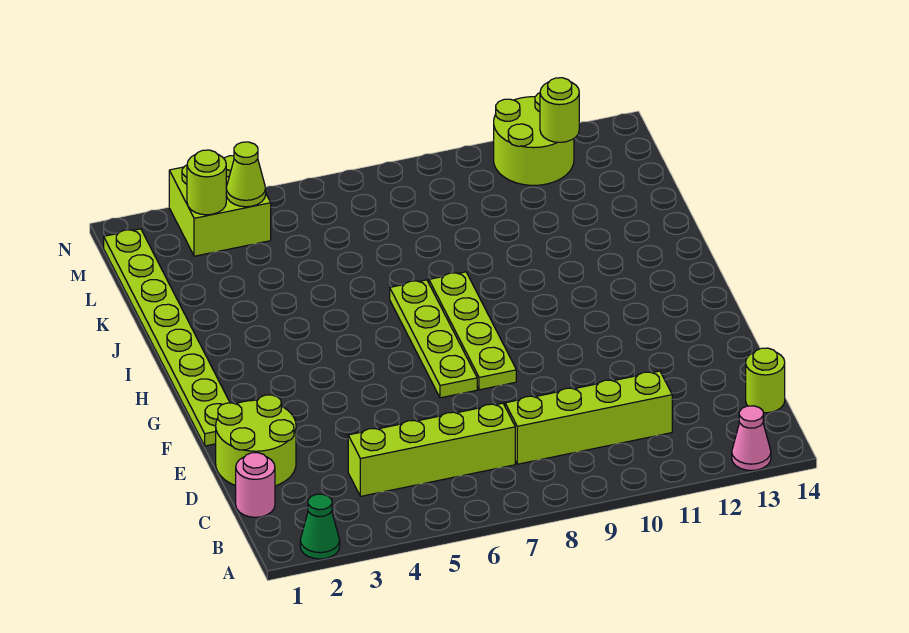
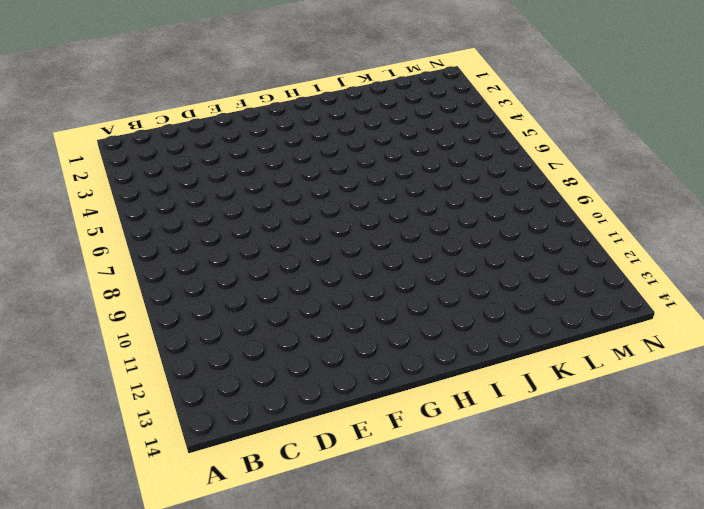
none -> green 1x1 cone [300,494,340,559]
none -> pink 1x1 cone [732,406,771,471]
none -> pink 1x1 round brick [236,453,275,517]

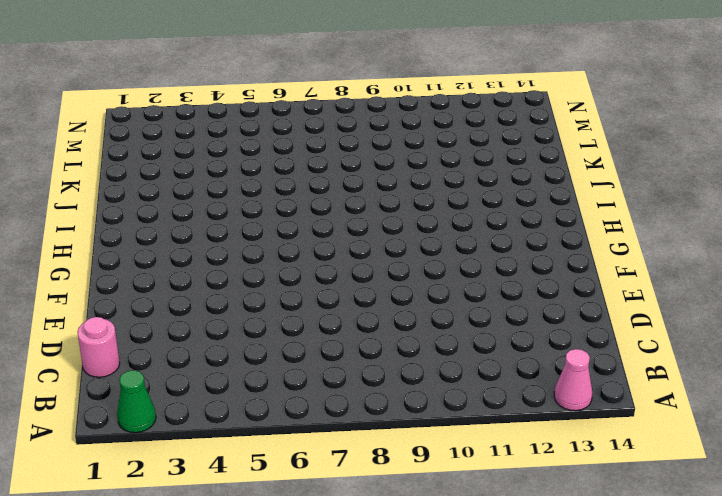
none -> lime 1x4 brick [348,403,515,496]
none -> lime 1x4 brick [505,371,672,464]
none -> lime 1x1 round brick [746,348,785,413]

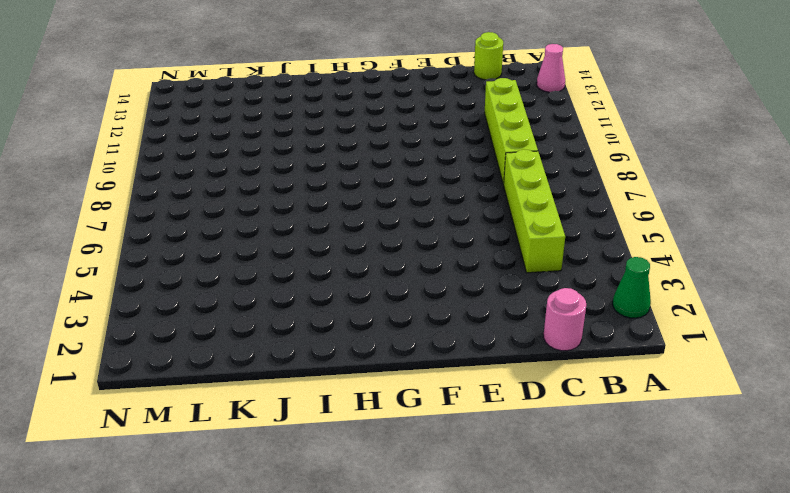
none -> lime 2x2 round brick [216,395,296,486]
none -> lime 1x8 plate [104,229,230,446]
none -> lime 1x4 plate [390,280,477,398]

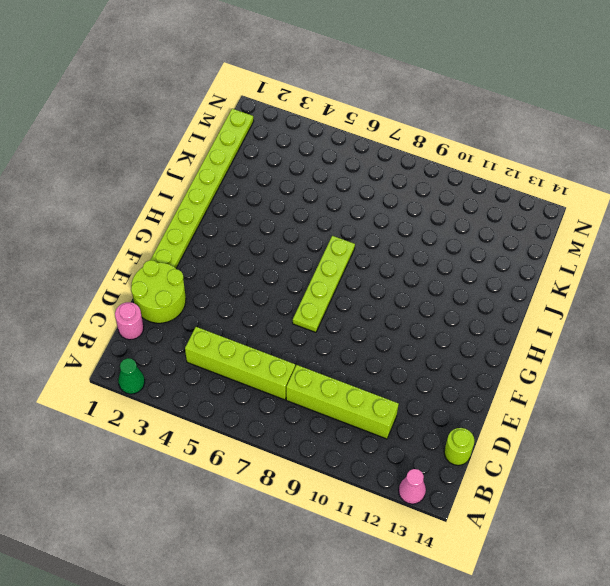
none -> lime 1x4 plate [429,272,516,390]
none -> lime 2x2 brick [169,156,271,256]
none -> lime 2x2 round brick [494,93,574,185]

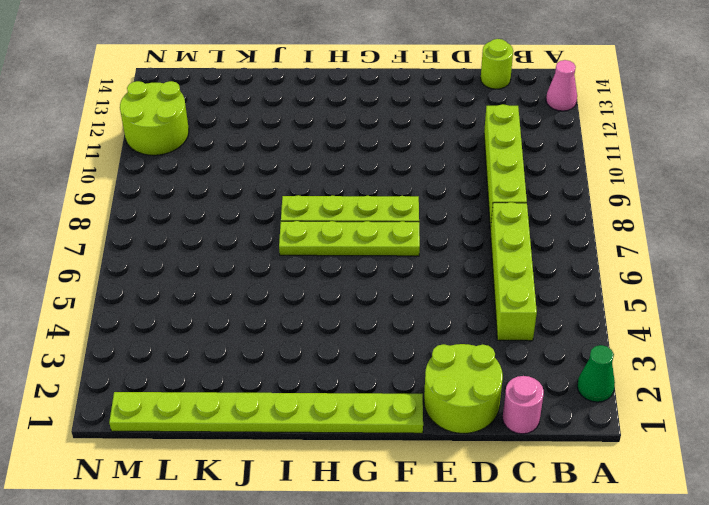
none -> lime 2x2 brick [169,156,271,256]
none -> lime 1x1 round brick [187,150,226,215]
none -> lime 1x1 cone [226,142,266,207]

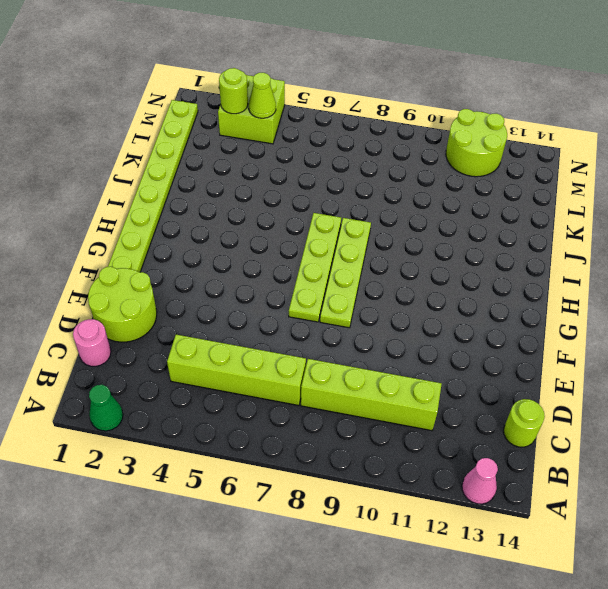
none -> lime 1x1 round brick [540,78,579,142]

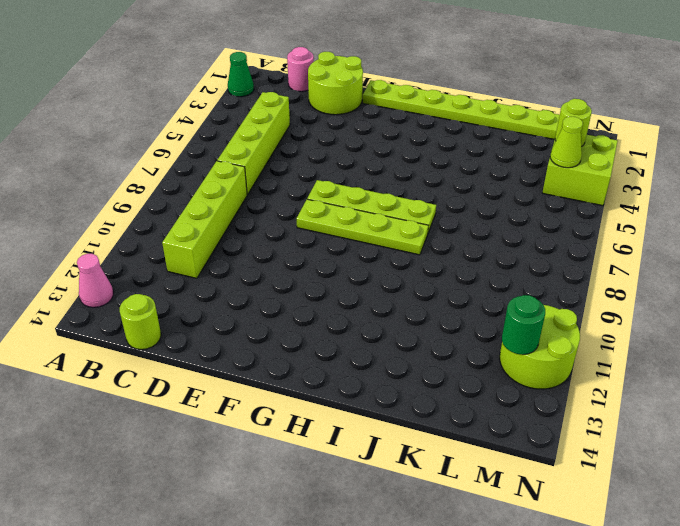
green 1x1 round brick [502,295,545,355] -> lime 1x1 round brick [540,78,579,142]

